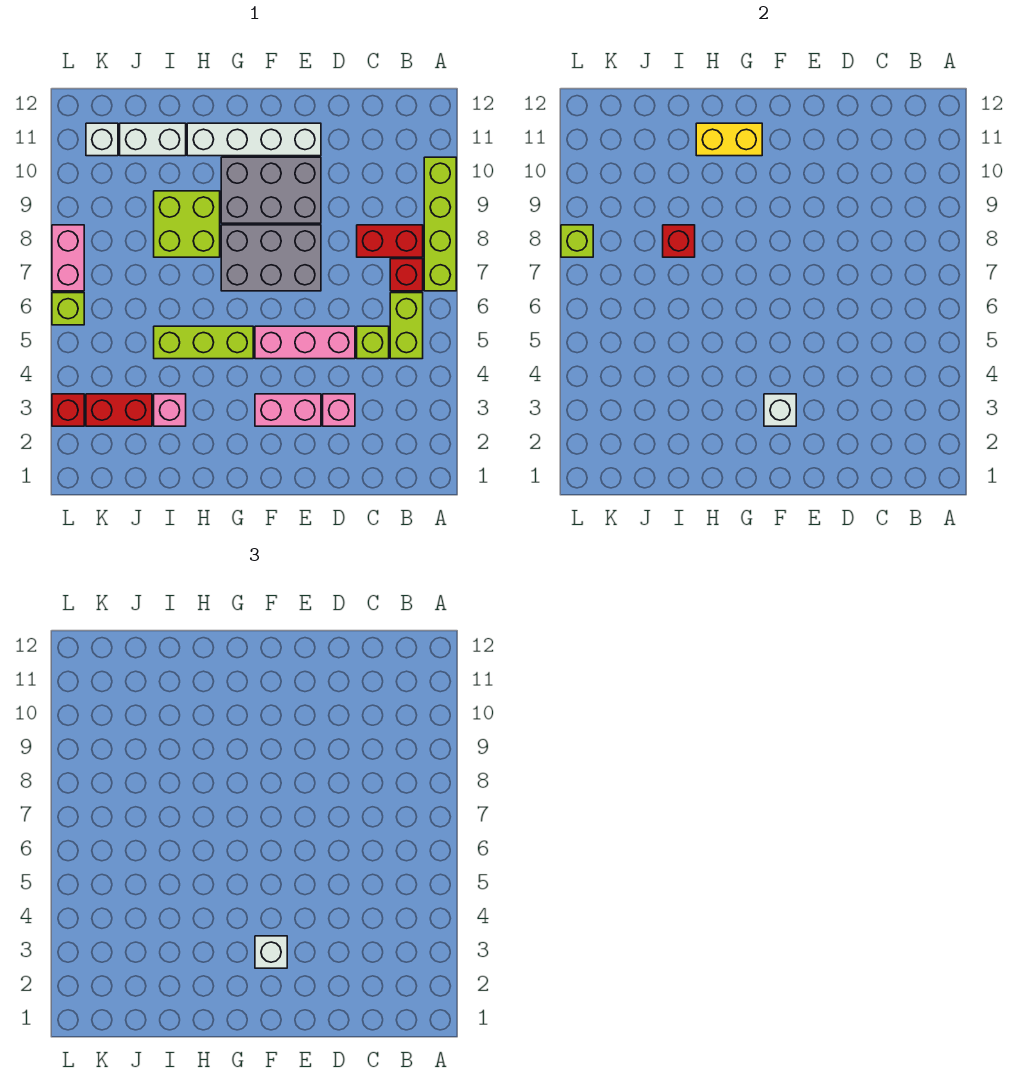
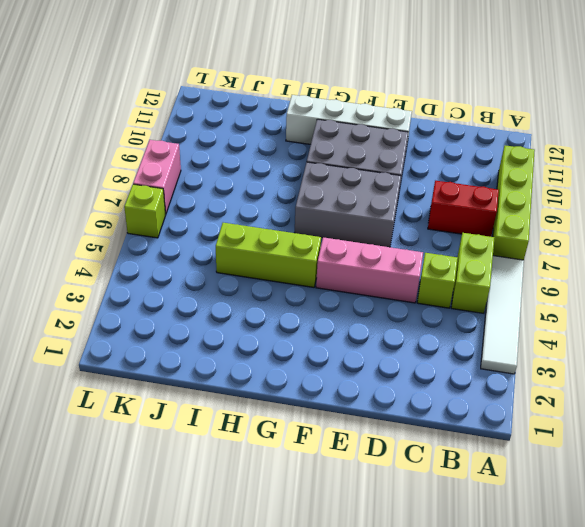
white 1x4 tile [481,256,524,374] -> none
none -> red 1x1 brick [390,259,423,291]
none -> pink 1x1 brick [323,394,355,426]
none -> pink 1x2 brick [255,394,321,426]

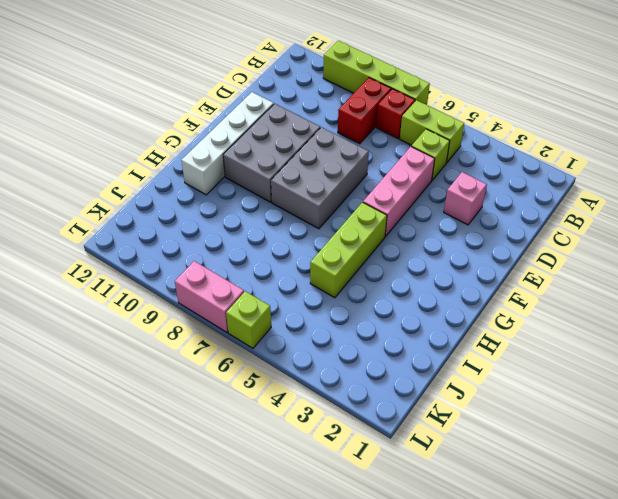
none -> pink 1x2 brick [255,394,321,426]
none -> lime 2x2 brick [154,191,220,257]
none -> pink 1x1 brick [154,394,186,426]

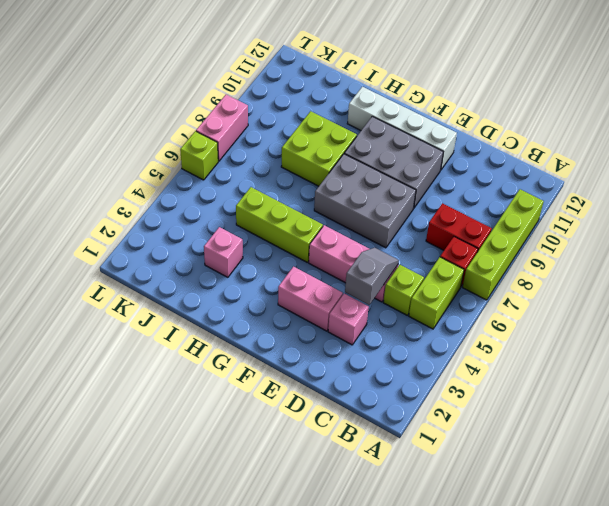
grey 1x2 slope [345,248,399,305] -> none
none -> white 1x2 brick [120,123,186,156]
none -> red 1x2 brick [86,394,152,426]
none -> white 1x1 brick [86,123,118,156]

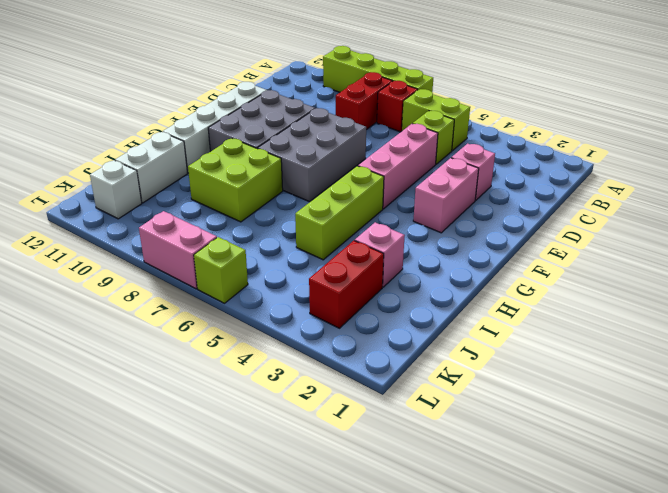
none -> red 1x1 brick [52,394,84,426]
none -> white 1x1 brick [764,394,796,426]
none -> yellow 1x2 brick [696,123,762,156]

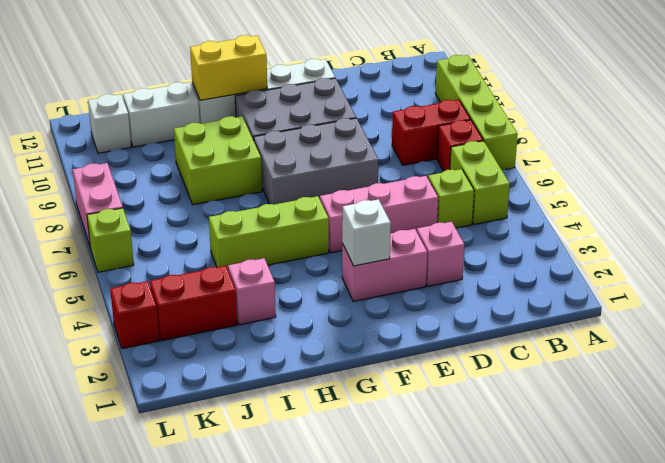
none -> red 1x1 brick [663,225,695,257]
none -> lime 1x1 brick [561,225,593,257]
none -> white 1x1 brick [255,936,287,968]

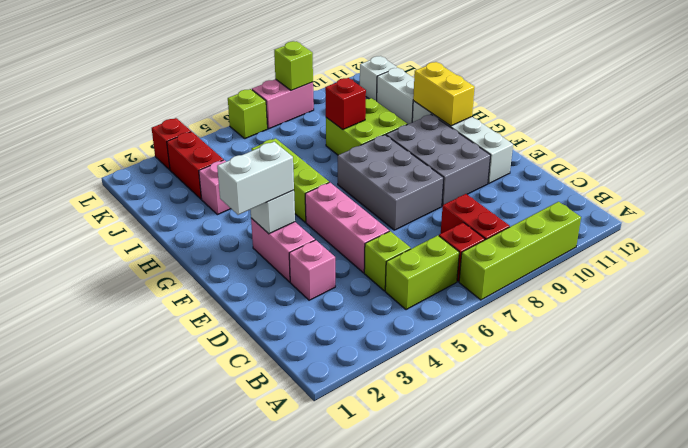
white 1x2 brick [217,142,294,215] -> white 1x1 brick [255,936,287,968]

